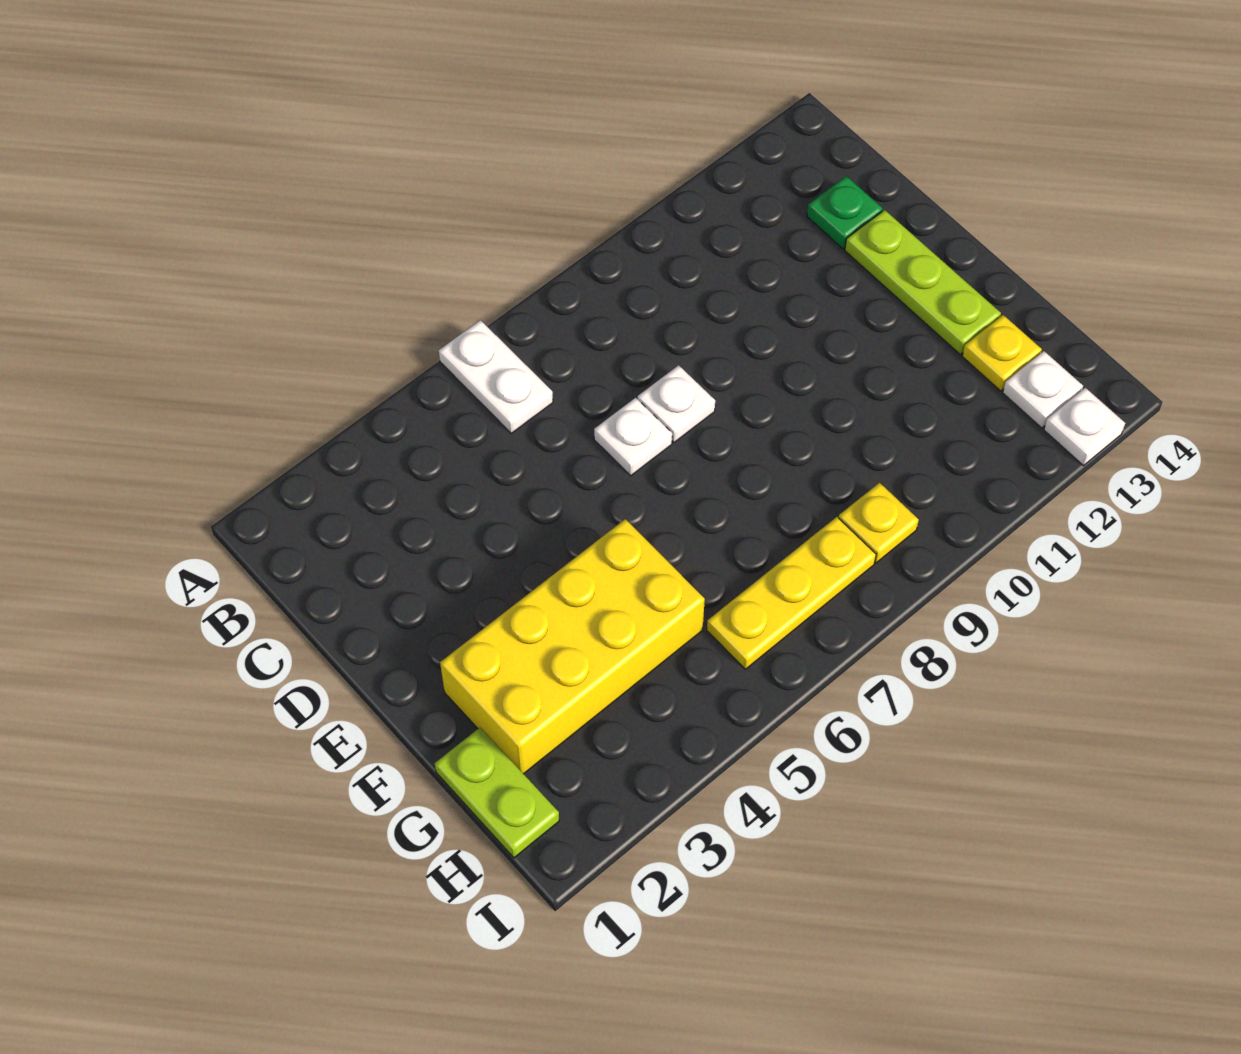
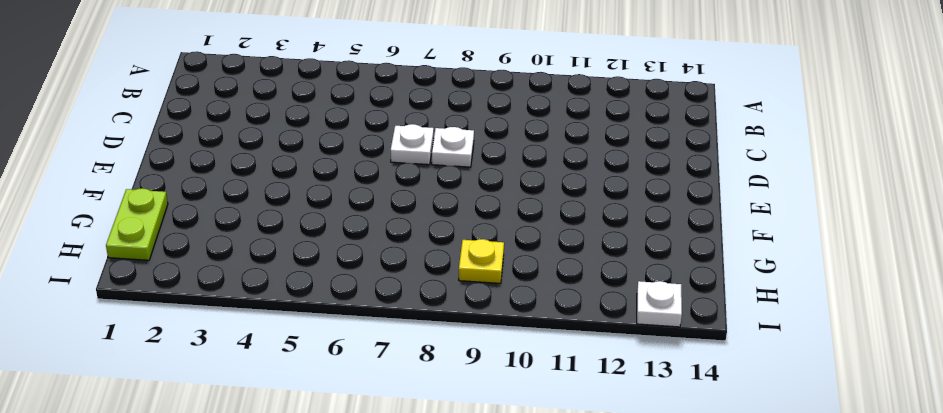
none -> white 1x2 plate [439,320,553,433]
none -> green 1x1 plate [807,176,883,249]
none -> lime 1x3 plate [845,210,1001,354]

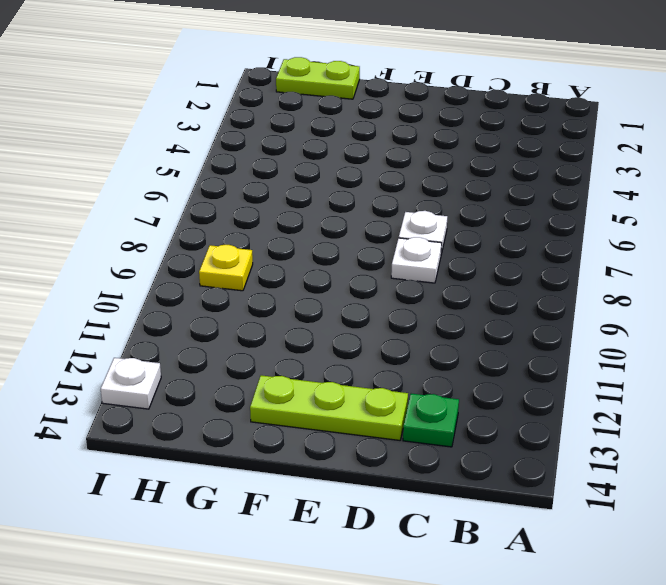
none -> white 1x2 plate [439,320,553,433]
none -> yellow 2x4 brick [440,519,705,774]
none -> yellow 1x1 plate [962,315,1042,391]

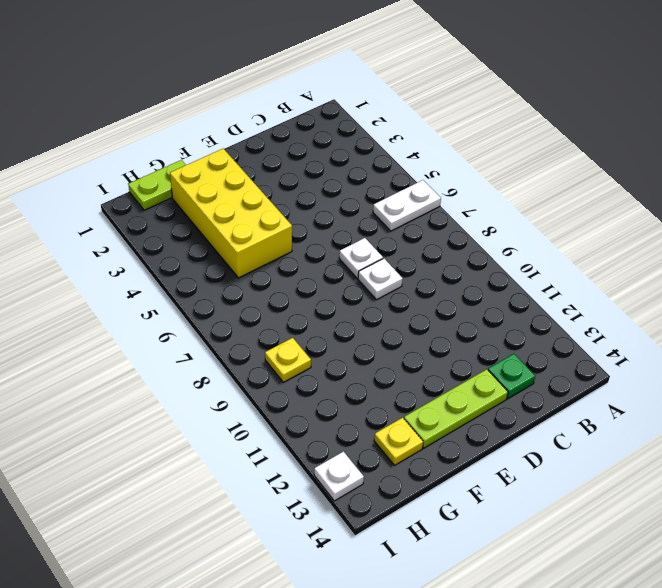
none -> yellow 1x3 plate [707,517,876,669]
none -> white 1x1 plate [1003,351,1083,428]

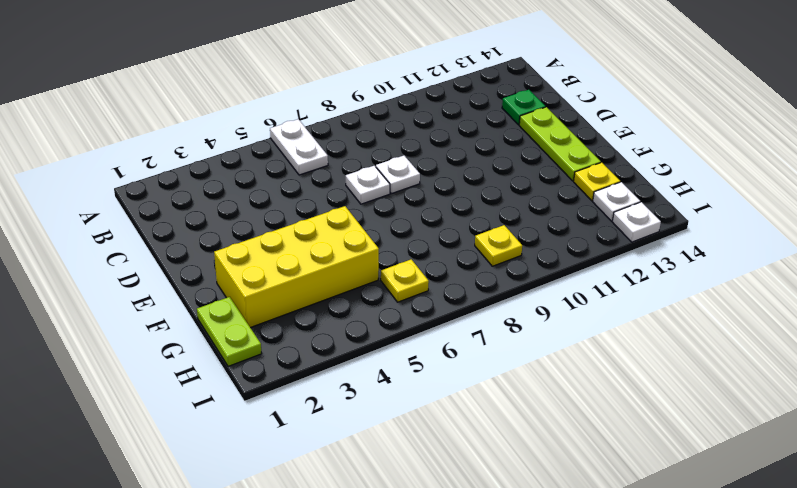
yellow 1x1 plate [381,259,429,302] -> yellow 1x3 plate [707,517,876,669]

